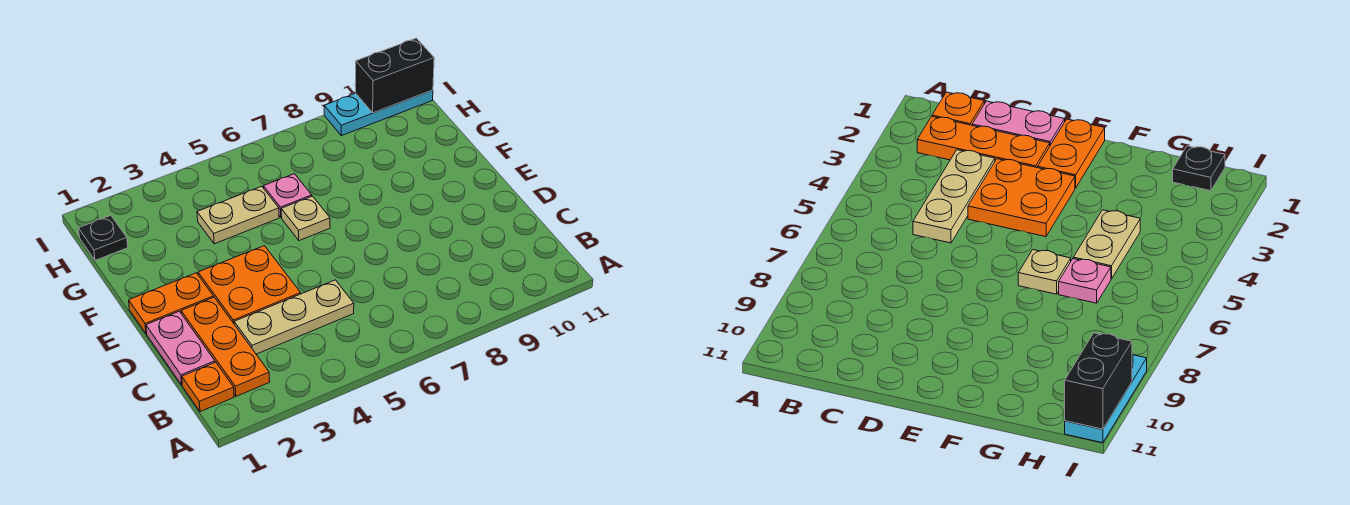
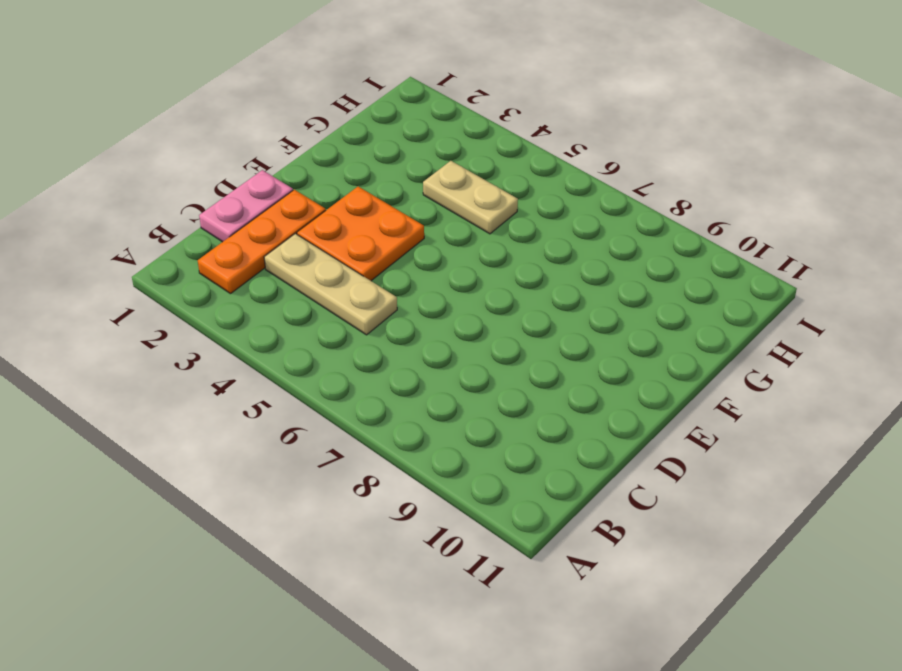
none -> orange 1x1 plate [182,362,234,412]
none -> orange 1x2 plate [129,273,213,334]
none -> tan 1x1 plate [281,196,330,241]

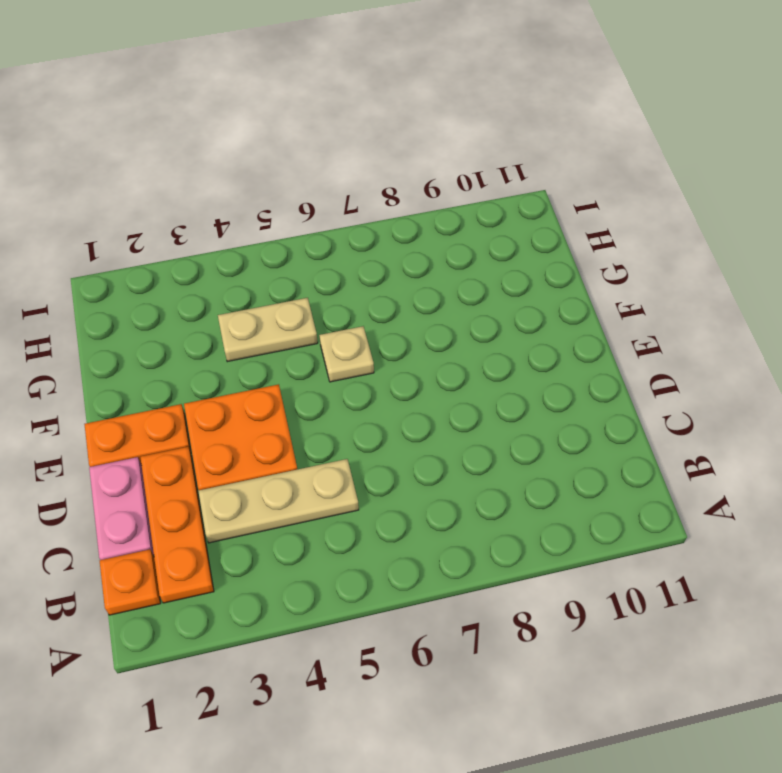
none -> pink 1x1 plate [263,174,312,217]
none -> black 1x1 plate [78,215,128,260]
none -> cyan 1x3 plate [324,90,433,136]

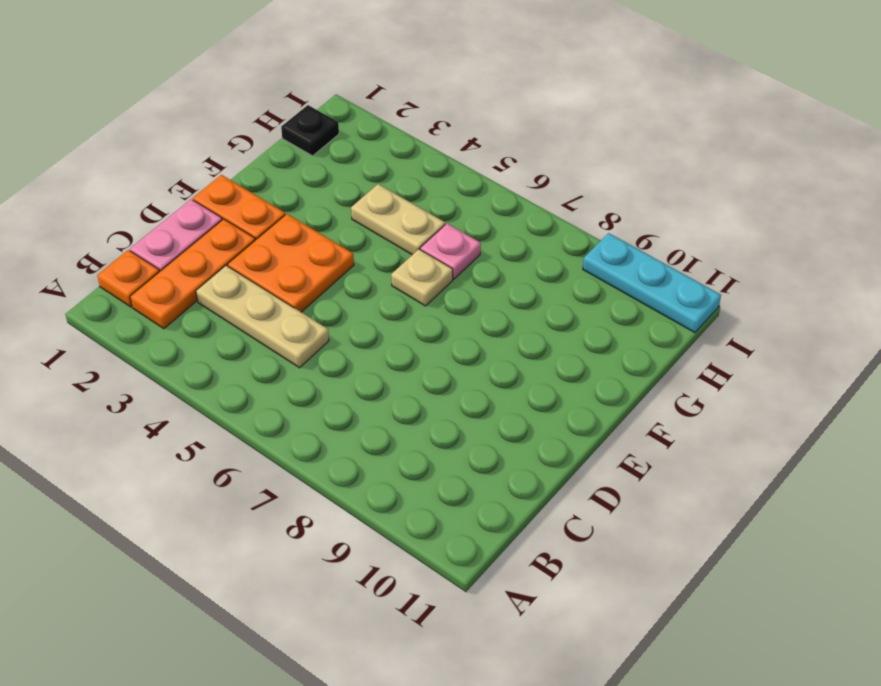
none -> black 1x2 brick [356,38,434,113]

